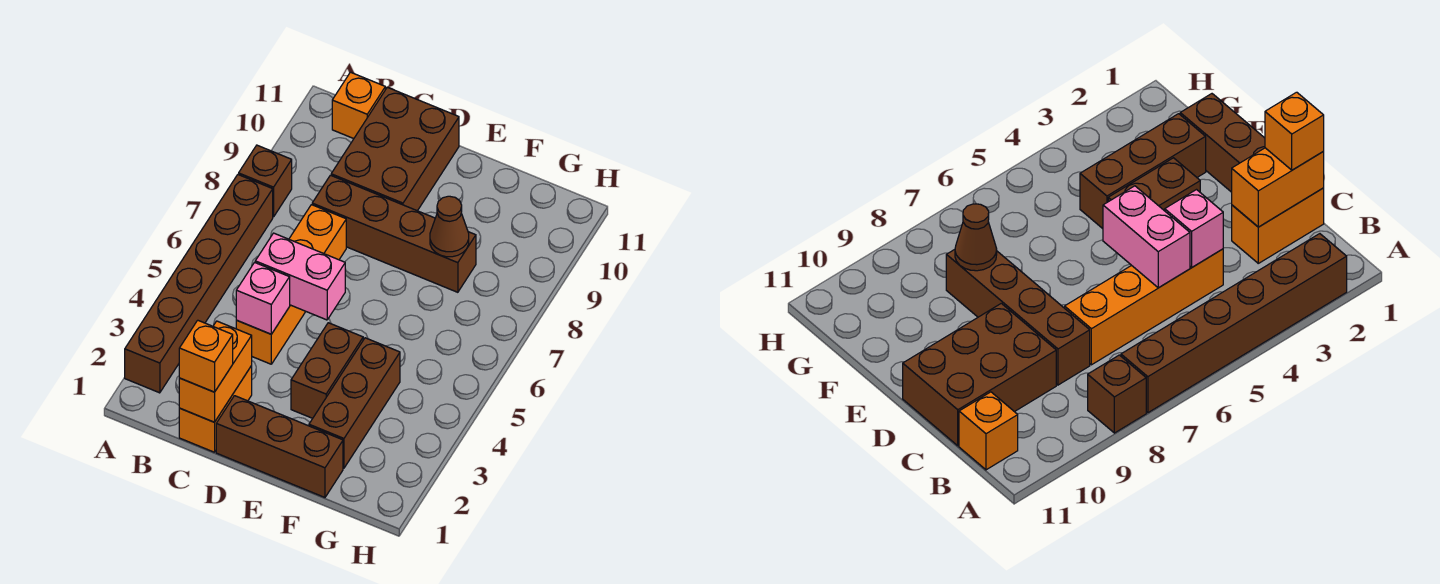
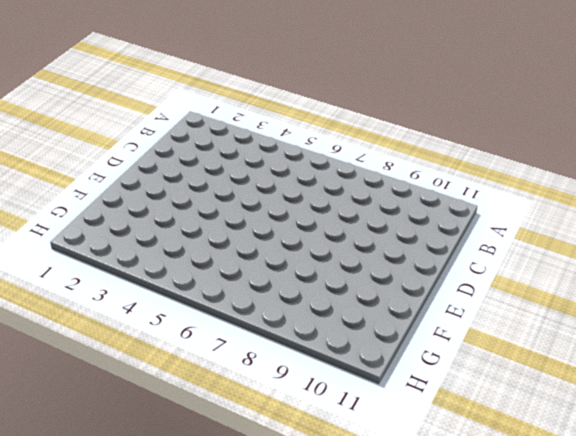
none -> brown 1x6 brick [125,175,273,393]
none -> brown 1x1 brick [239,145,292,217]
none -> orange 1x1 brick [332,72,385,139]

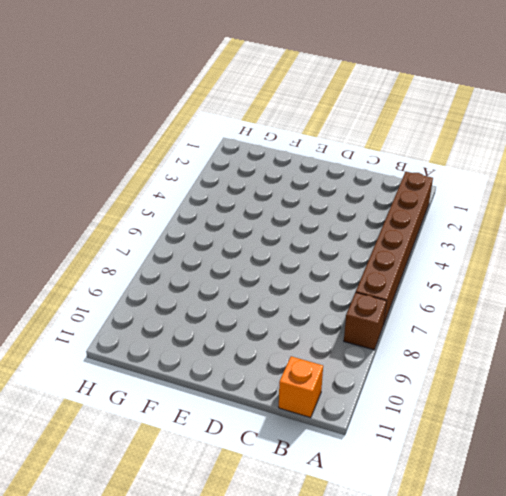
none -> orange 1x2 brick [179,366,252,452]
none -> orange 1x4 brick [236,205,346,364]
none -> brown 1x4 brick [312,175,476,292]

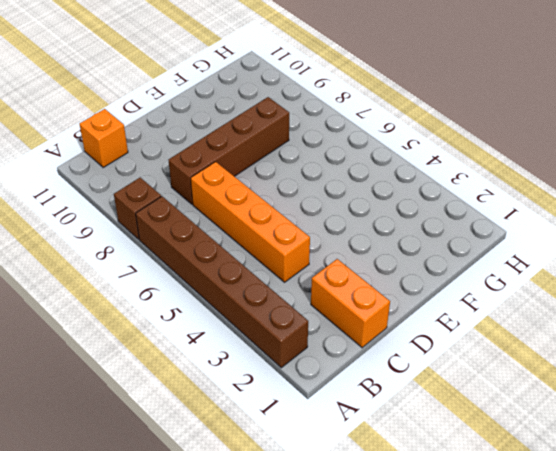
none -> brown 2x3 brick [331,87,459,211]
none -> brown 1x3 brick [216,396,343,497]
none -> brown 1x2 brick [291,323,363,418]

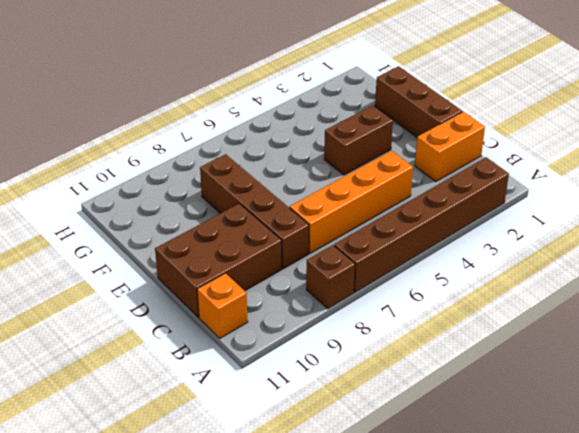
none -> brown 1x3 brick [309,338,400,468]
none -> orange 1x2 brick [179,321,252,422]
none -> pink 1x1 brick [236,262,290,334]

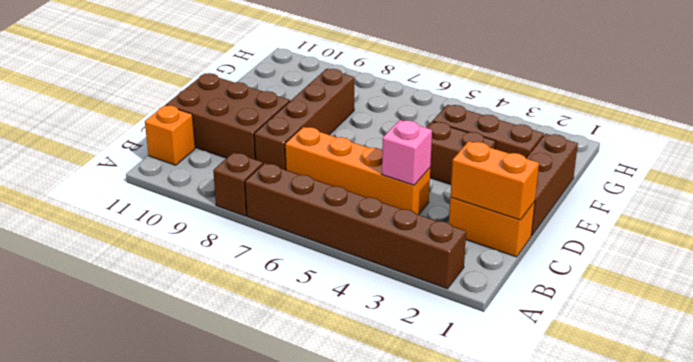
none -> pink 1x2 brick [255,233,345,320]
none -> brown 1x1 cone [430,196,469,257]
none -> orange 1x1 brick [179,320,233,392]

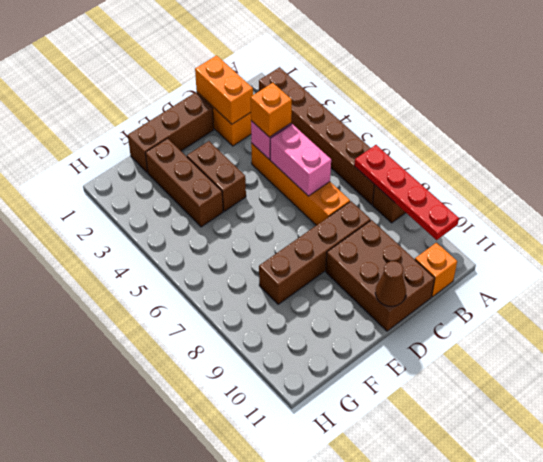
red 1x4 plate [354,145,459,240] -> none
orange 1x1 brick [250,83,292,137] -> orange 1x1 brick moved to [179,320,233,392]
pink 1x2 brick [270,124,331,196] -> pink 1x2 brick turned to [255,233,345,320]
brown 1x1 cone [375,261,406,306] -> brown 1x1 cone moved to [430,196,469,257]

